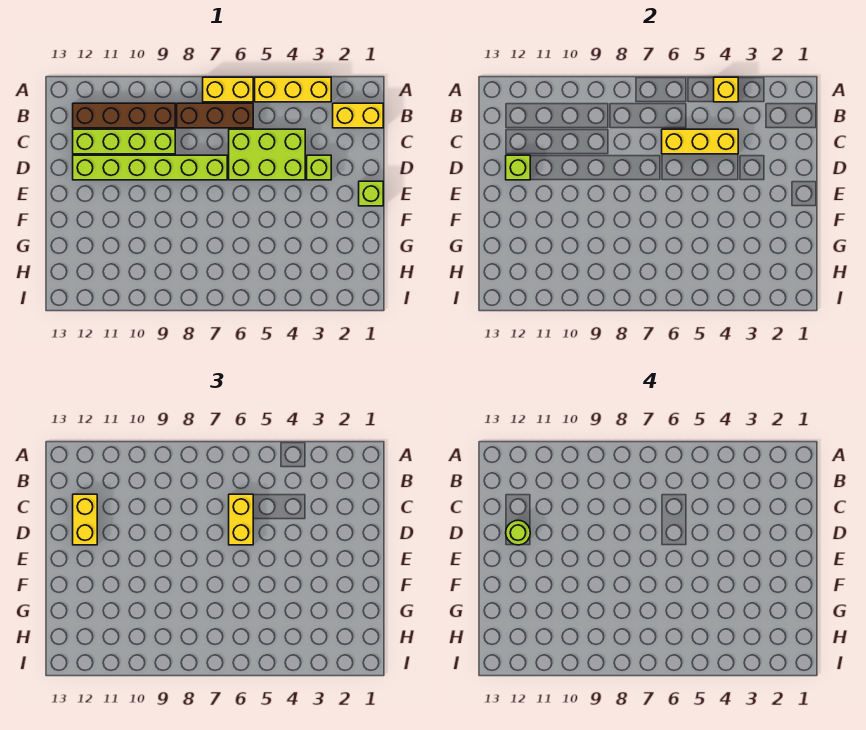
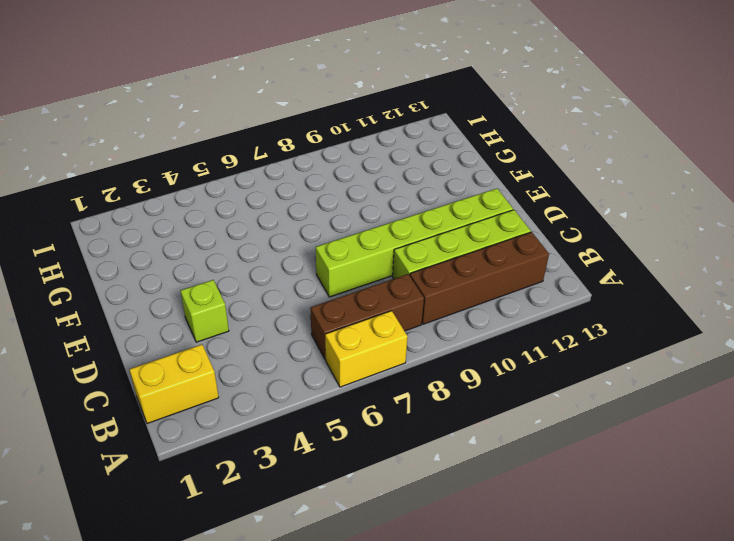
none -> yellow 1x3 brick [255,77,331,102]
none -> lime 2x3 brick [229,129,305,180]
none -> lime 1x1 brick [359,181,383,206]

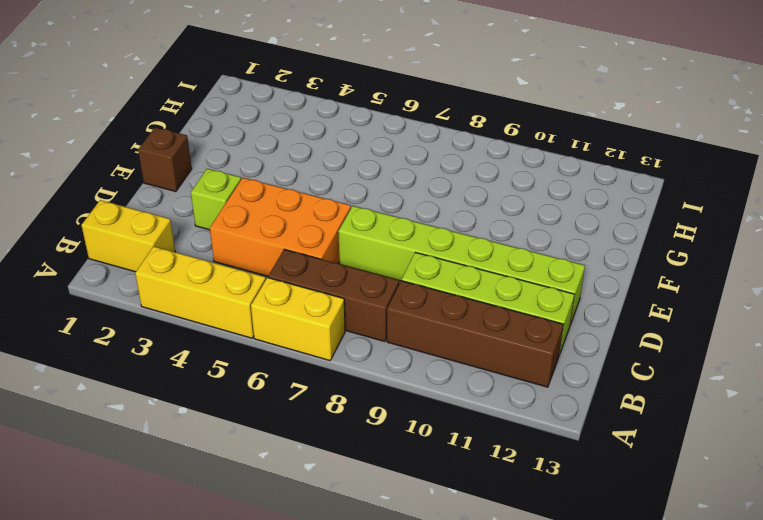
orange 2x3 brick [210,178,351,276] -> lime 2x3 brick [229,129,305,180]
brown 1x1 brick [138,127,192,192] -> lime 1x1 brick [359,181,383,206]
none -> yellow 1x1 brick [714,77,738,102]
none -> yellow 1x3 brick [662,129,738,154]
none -> lime 1x1 brick [506,155,530,180]

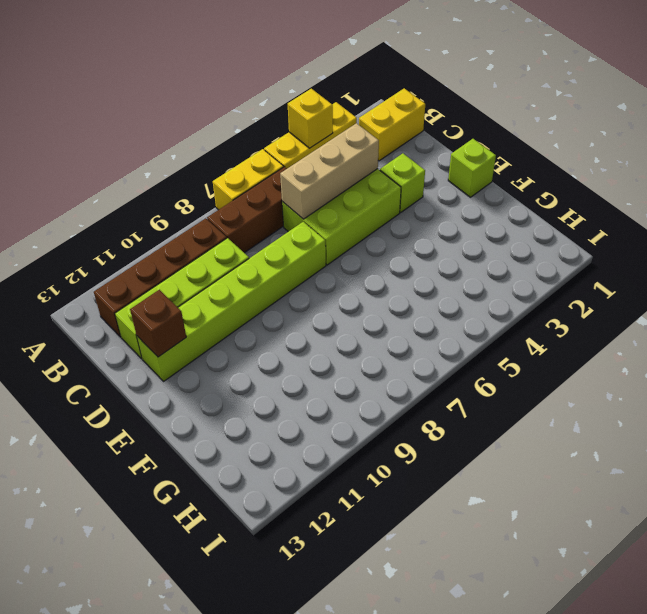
tan 1x3 brick [280,123,379,219] -> yellow 1x3 brick [662,129,738,154]
brown 1x1 brick [130,290,186,357] -> lime 1x1 brick [506,155,530,180]
none -> yellow 1x2 brick [229,494,253,545]
none -> yellow 1x2 brick [73,494,97,545]
none -> lime 1x1 round brick [506,520,530,545]

